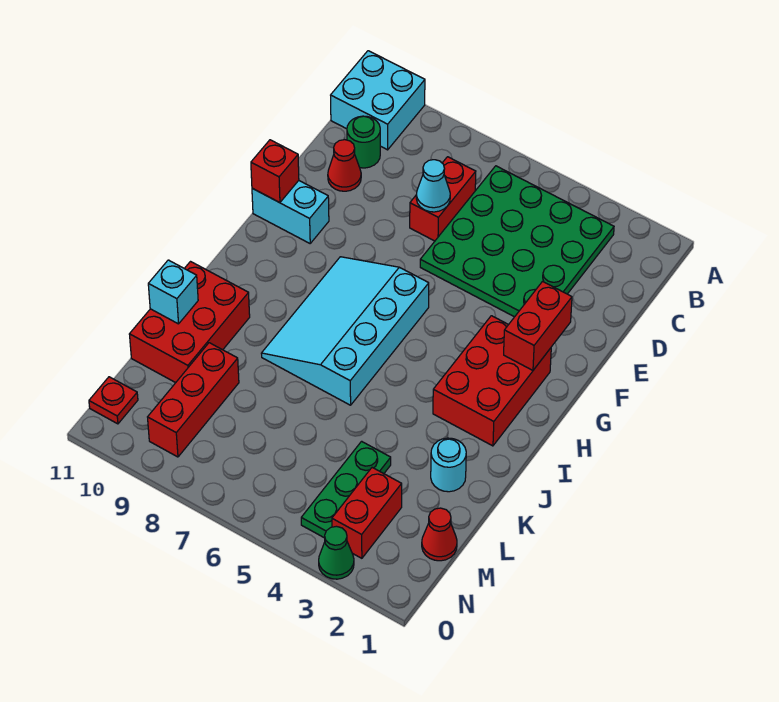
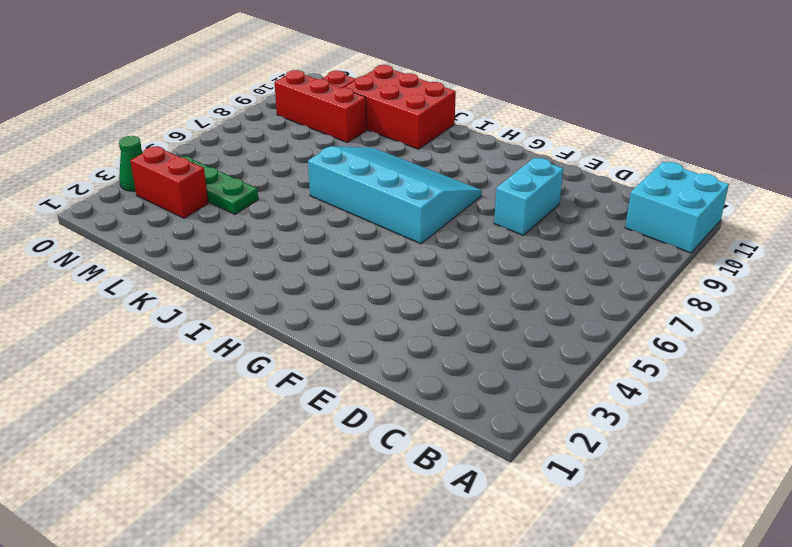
cyan 1x2 brick [494,158,563,235] -> cyan 1x2 brick moved to [252,181,329,243]
none -> green 4x4 plate [420,166,614,317]
none -> red 1x2 brick [410,157,476,241]
none -> green 1x1 round brick [347,116,380,168]

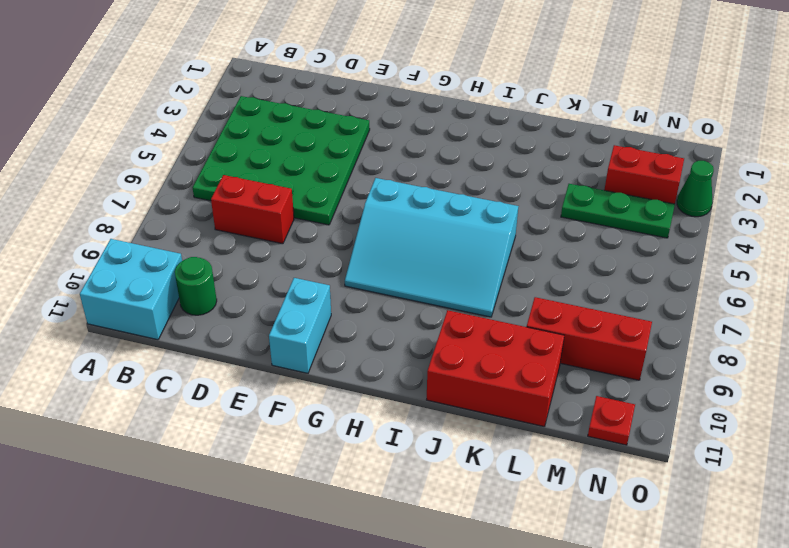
none -> red 1x1 cone [328,140,361,191]
none -> red 2x3 brick [433,316,551,446]
none -> cyan 1x1 round brick [431,438,466,492]

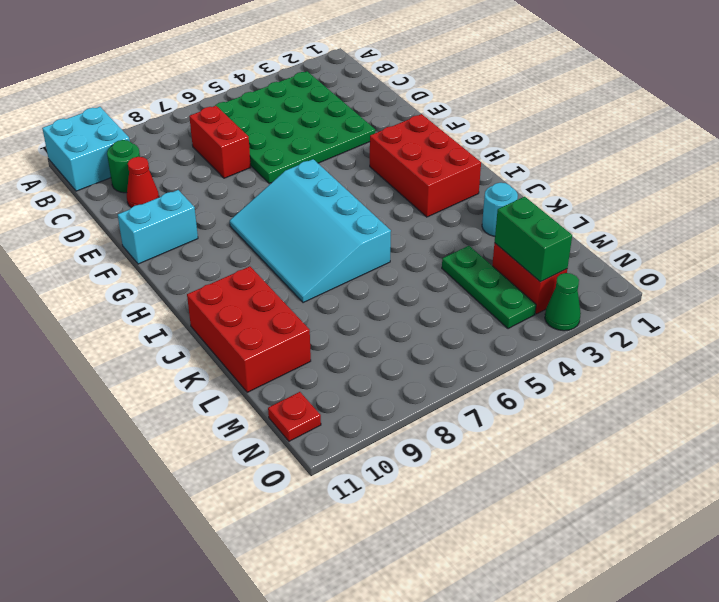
green 1x2 brick [495,197,572,282] -> none
none -> red 1x3 brick [148,343,239,457]
none -> red 1x1 cone [422,508,457,561]
none -> cyan 1x1 cone [416,160,450,212]

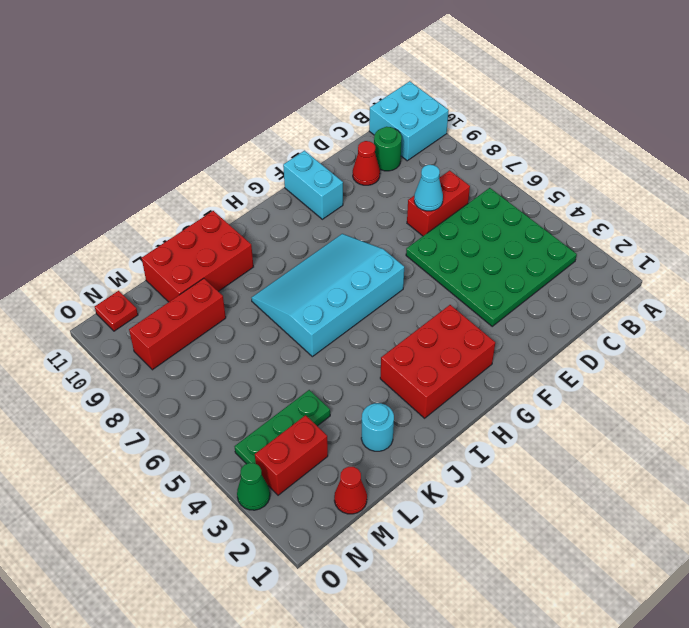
none -> red 1x2 brick [504,281,572,370]
none -> red 1x1 brick [251,140,299,203]
none -> cyan 1x1 brick [148,260,198,324]

